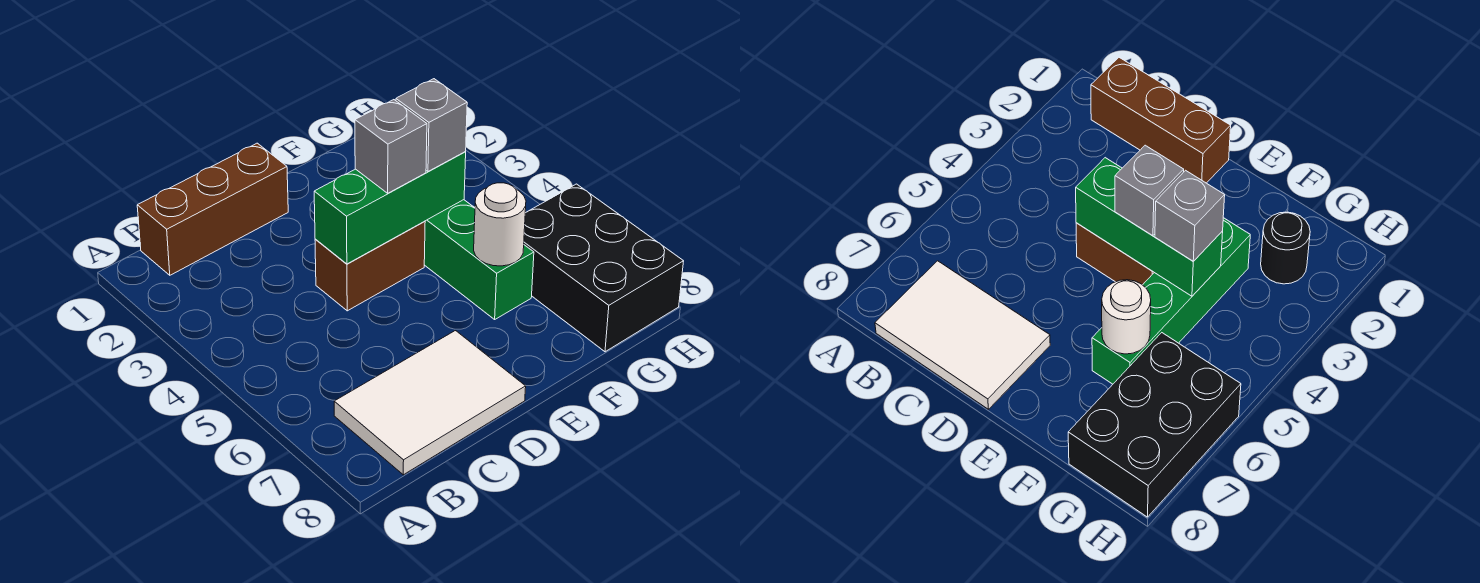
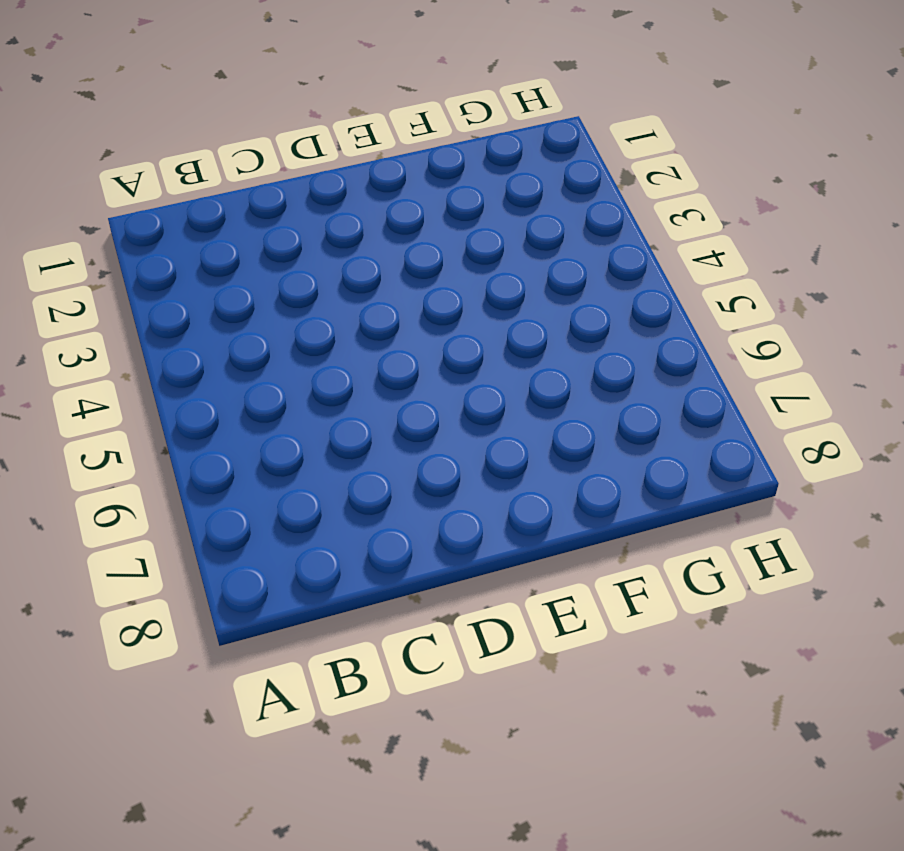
none -> brown 1x3 brick [137,143,288,275]
none -> white 2x3 tile [334,331,526,475]

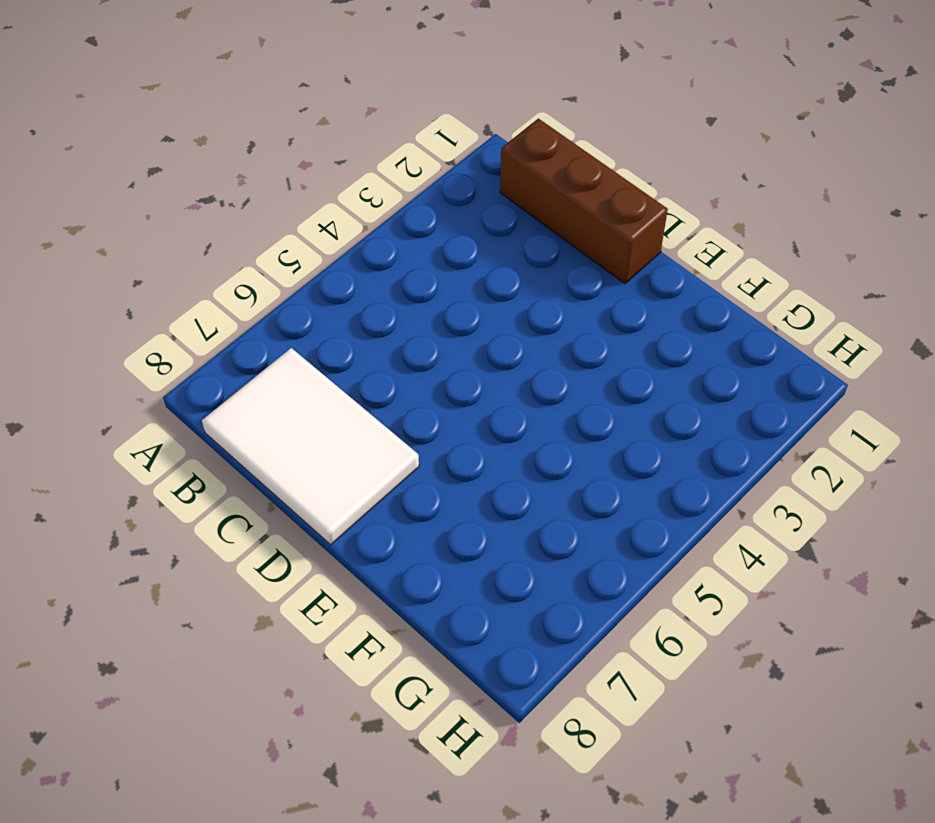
none -> brown 1x2 brick [315,221,425,311]
none -> green 1x4 brick [424,200,534,319]

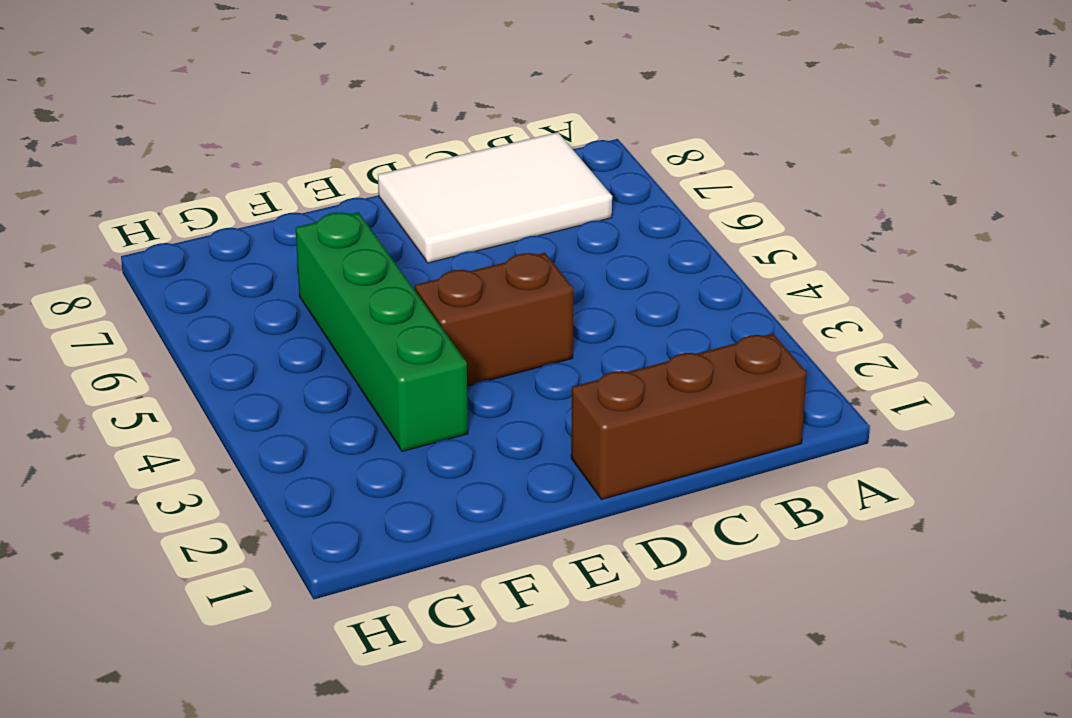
none -> black 1x1 round brick [1261,212,1310,284]
none -> black 2x3 brick [524,184,684,352]

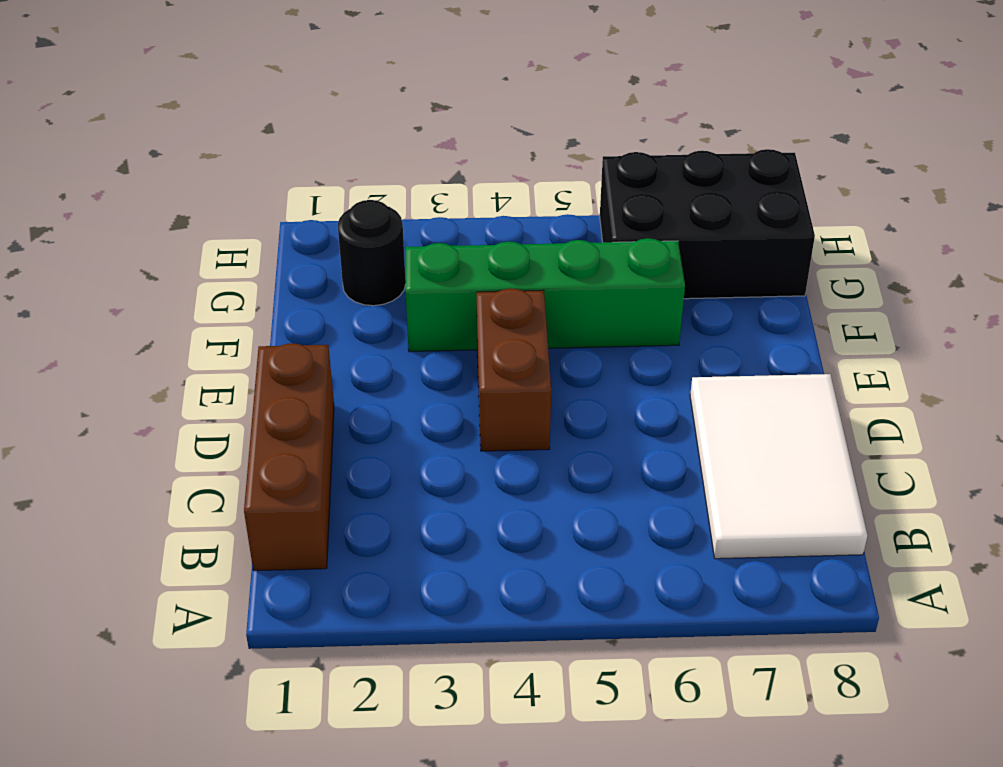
none -> green 1x3 brick [314,152,466,264]
none -> white 1x1 round brick [474,183,526,266]

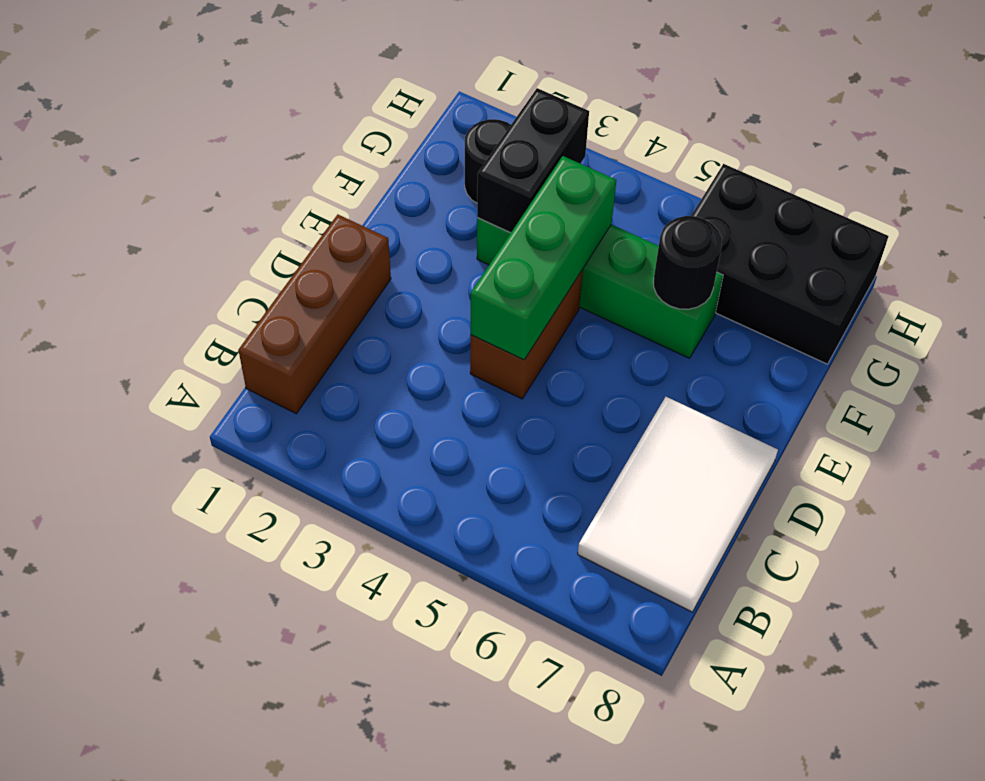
black 1x2 brick [477,88,589,233] -> none
black 1x1 round brick [654,216,722,309] -> white 1x1 round brick [474,183,526,266]
none -> grey 1x1 brick [355,100,427,193]
none -> grey 1x1 brick [396,79,467,171]

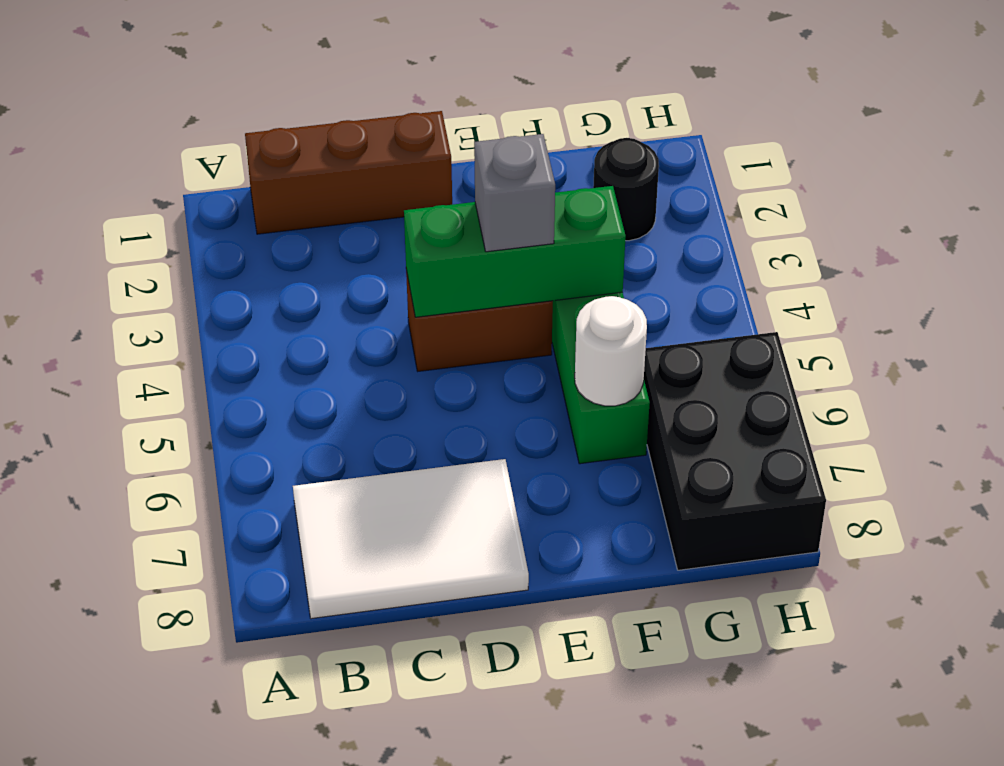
none -> grey 1x1 brick [396,79,467,171]

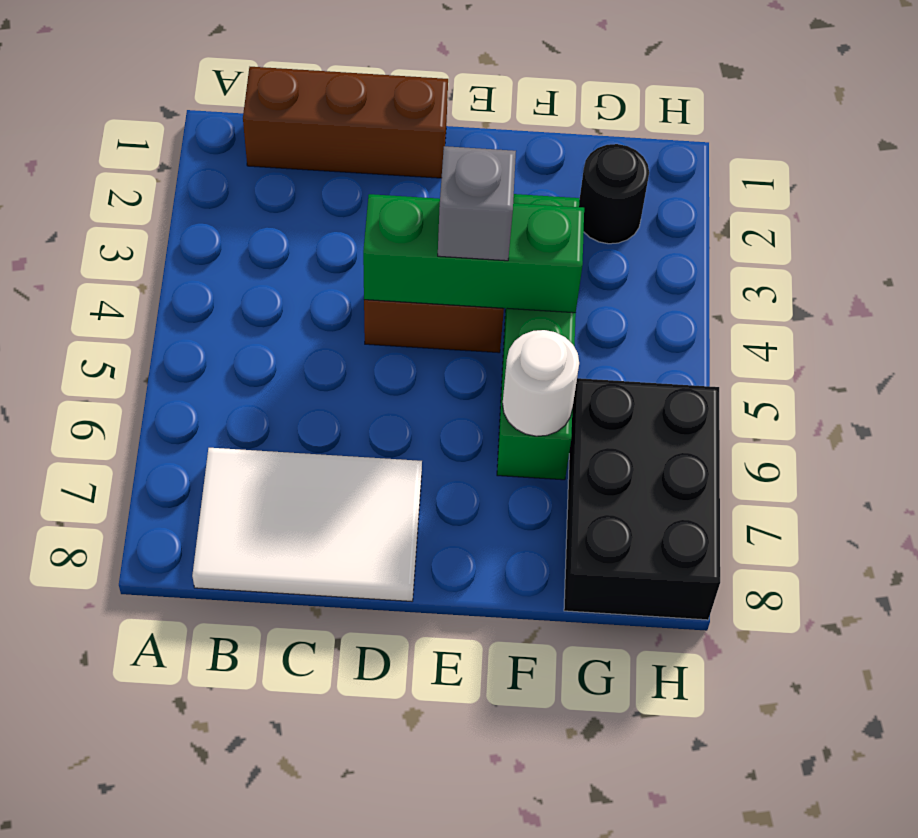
none -> grey 1x1 brick [396,79,467,171]

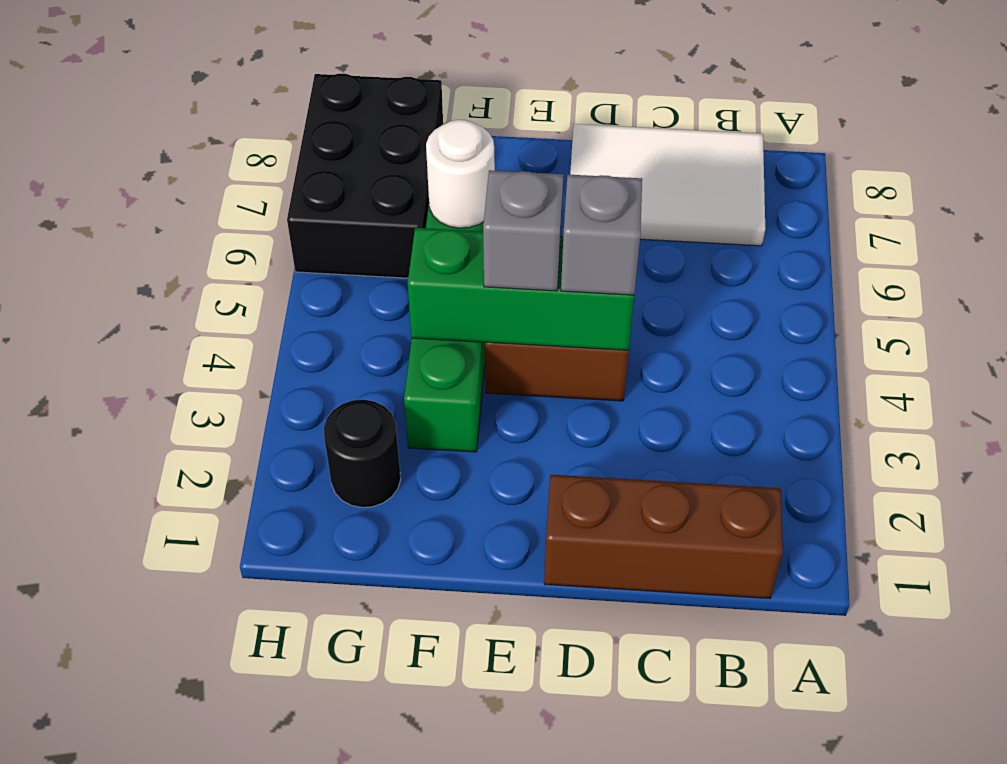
grey 1x1 brick [561,175,642,295] -> grey 1x1 brick moved to [396,79,467,171]

